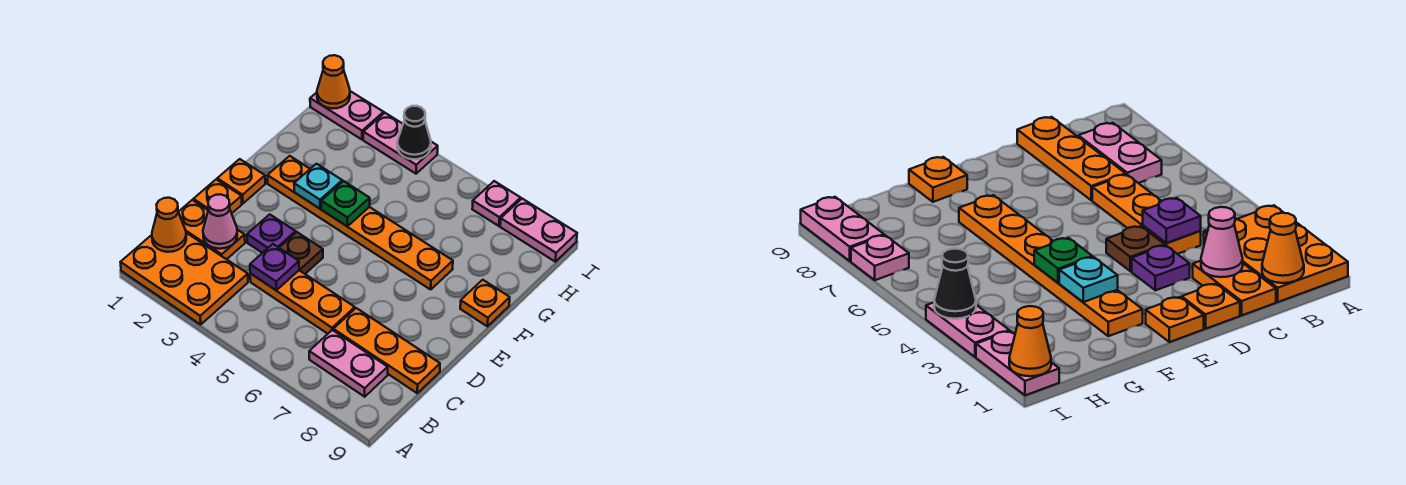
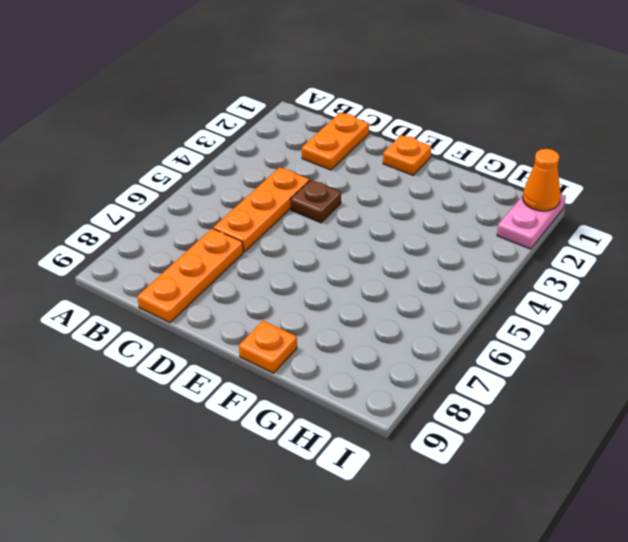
none -> orange 2x3 plate [120,233,248,324]
none -> pink 1x2 plate [309,330,388,397]
none -> orange 1x1 plate [193,179,242,213]

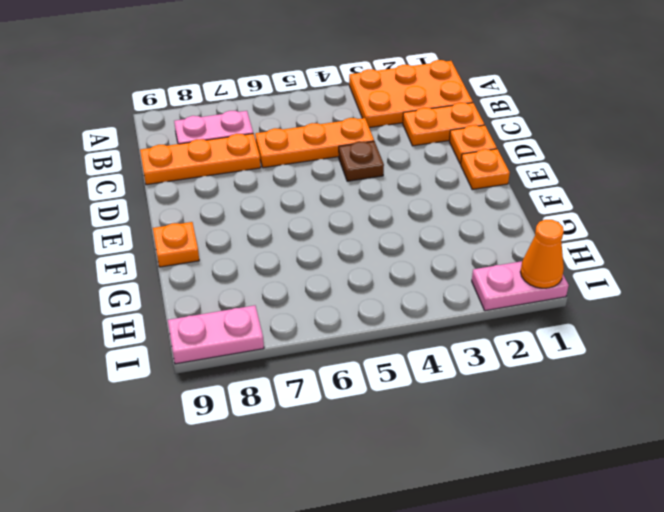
none -> purple 1x1 plate [247,214,296,253]
none -> orange 1x6 plate [267,156,453,289]
none -> pink 1x2 plate [363,113,438,174]

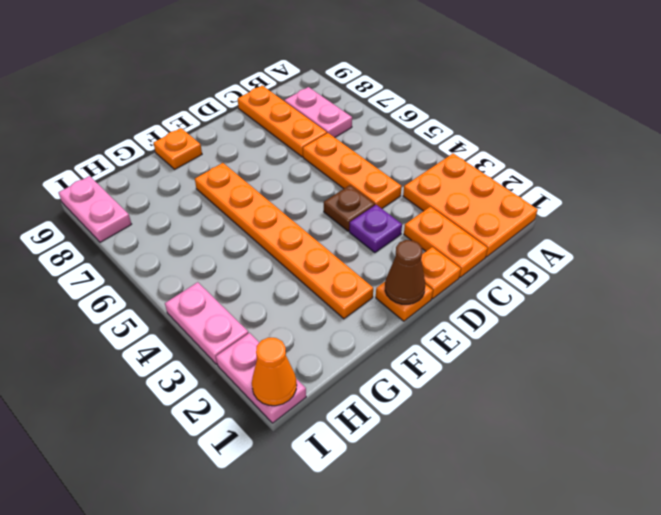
brown 1x1 cone [385,240,425,304] -> none
none -> pink 1x1 plate [472,181,521,226]
none -> orange 1x1 cone [152,198,186,252]
none -> pink 1x1 cone [203,194,237,249]

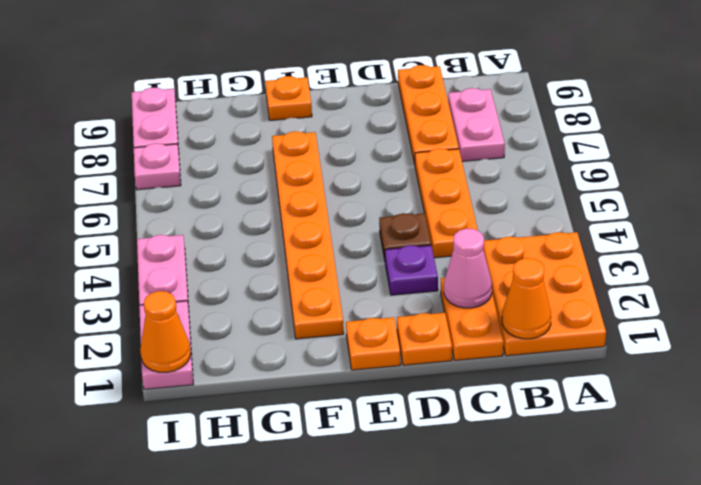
none -> purple 1x1 plate [250,244,299,290]
none -> cyan 1x1 plate [294,164,342,209]
none -> green 1x1 plate [321,181,370,226]

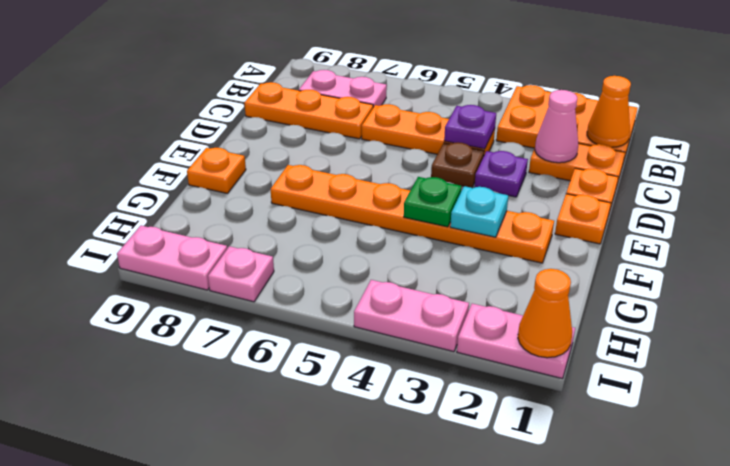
none -> black 1x1 cone [397,106,431,159]

